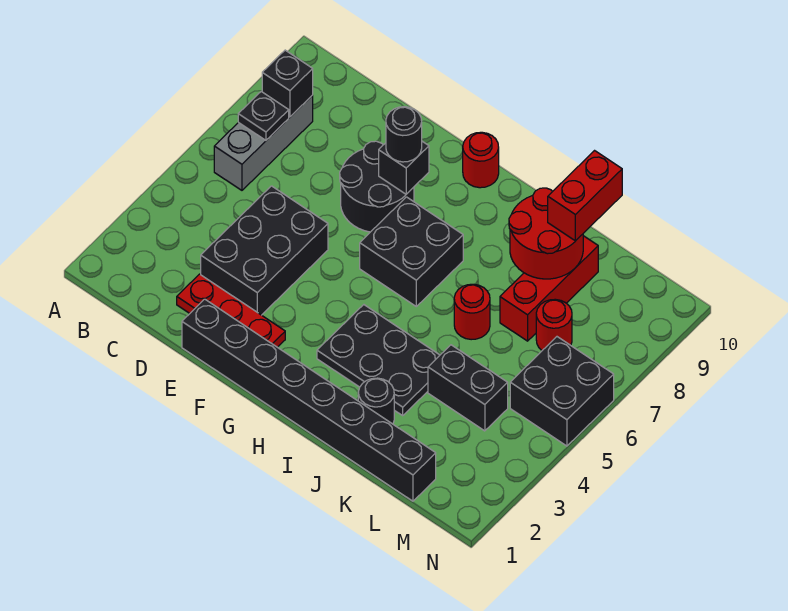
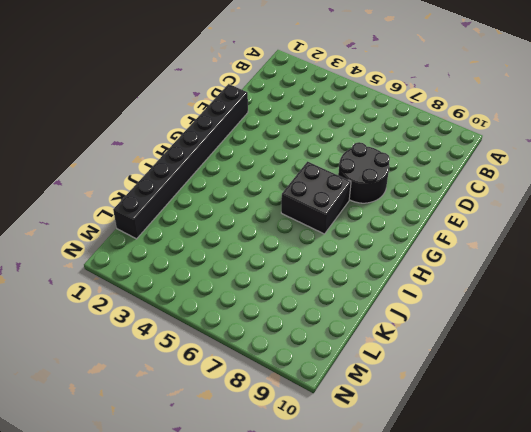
none -> grey 1x3 brick [214,95,313,190]
none -> red 1x3 plate [177,274,285,347]
none -> black 2x3 brick [201,186,328,315]

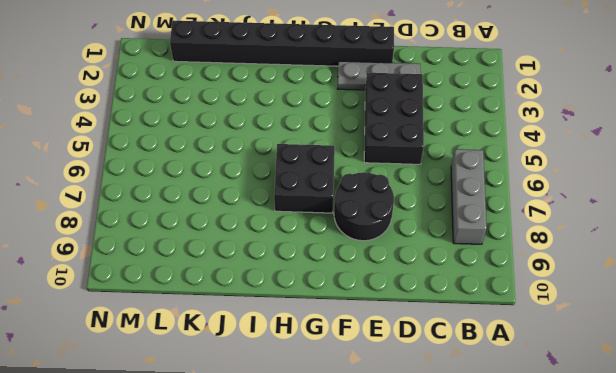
grey 1x3 plate [338,61,421,90] -> red 1x3 plate [177,274,285,347]
none -> red 1x1 round brick [463,132,499,188]
none -> black 2x3 plate [317,305,440,415]
none -> black 1x1 round brick [358,378,394,424]

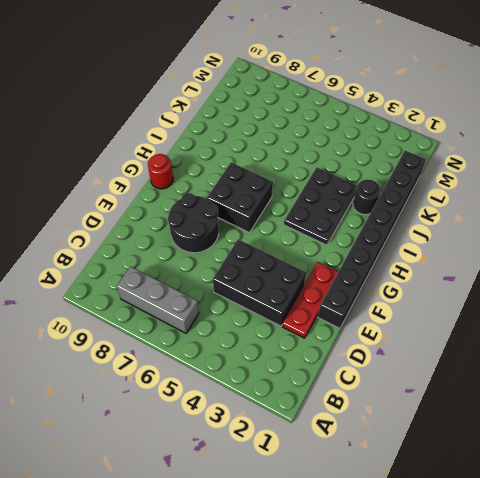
none -> red 1x1 round brick [454,284,490,340]
none -> black 1x2 brick [428,345,508,431]
none -> red 1x3 brick [500,236,598,341]

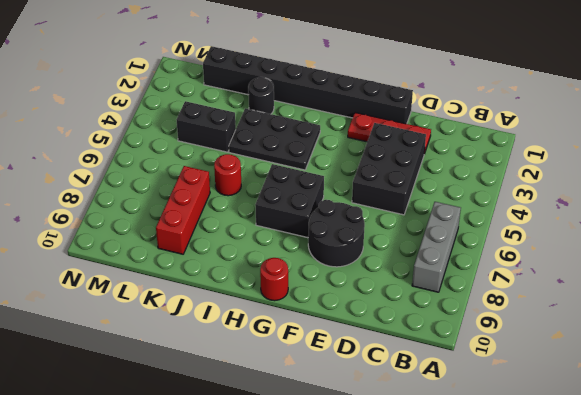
none -> red 1x1 round brick [536,299,572,350]
none -> black 2x2 brick [510,337,614,446]
none -> black 1x1 plate [238,91,289,140]

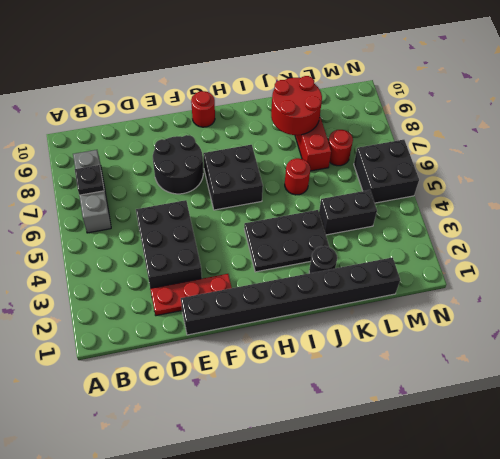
none -> black 1x1 brick [262,50,313,117]
none -> black 1x1 brick [379,141,429,194]
none -> black 1x1 round brick [386,107,422,162]

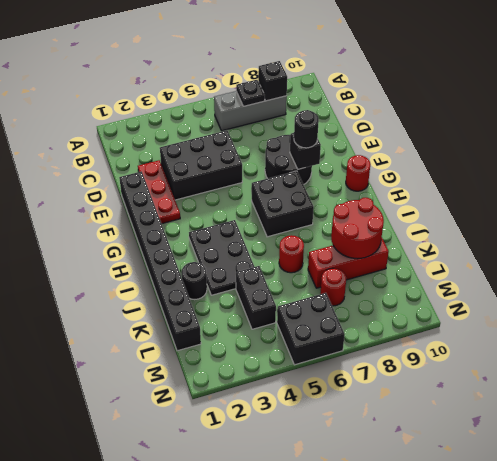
none -> red 1x2 brick [548,151,622,241]

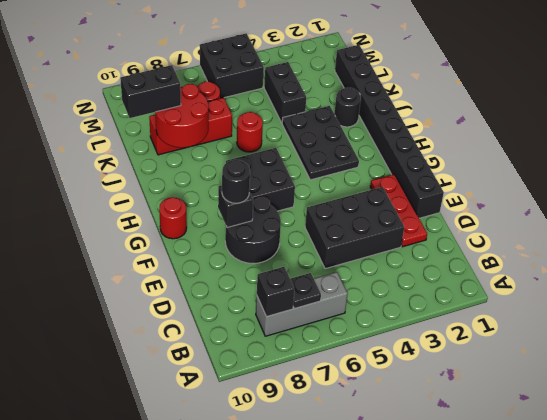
black 1x2 brick [120,65,181,118] -> red 1x2 brick [548,151,622,241]

